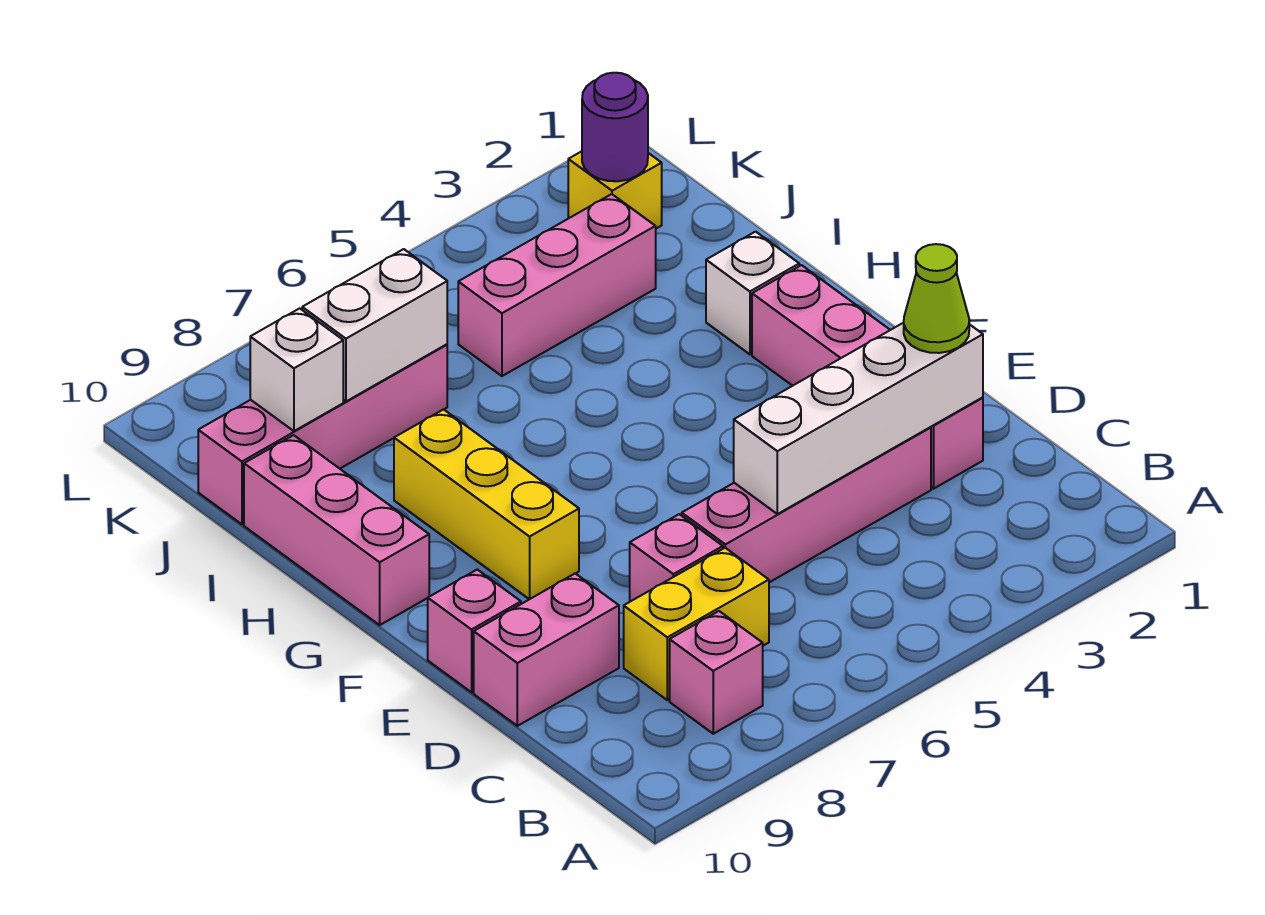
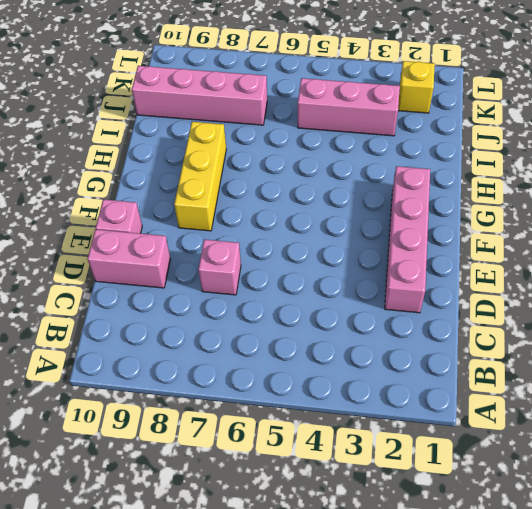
none -> pink 1x1 brick [670,611,763,734]
none -> yellow 1x2 brick [624,548,769,700]
none -> pink 1x4 brick [682,427,931,582]

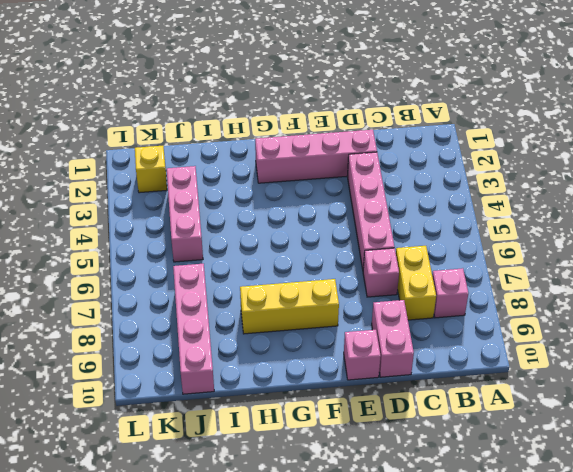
none -> pink 1x3 brick [244,435,429,625]
none -> white 1x1 brick [706,232,799,354]
none -> white 1x4 brick [734,323,983,514]

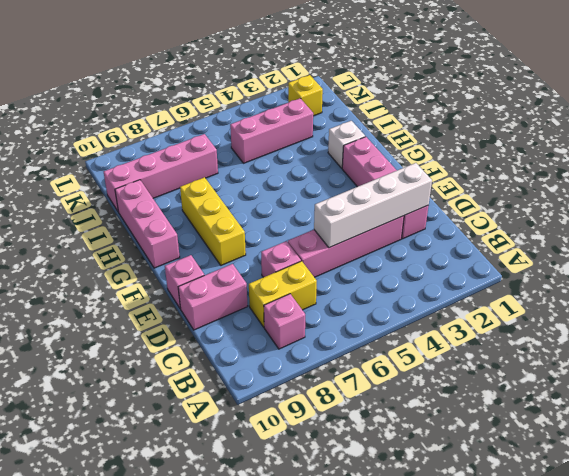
none -> white 1x2 brick [302,249,447,401]
none -> white 1x1 brick [250,308,343,431]
none -> purple 1x1 round brick [582,73,648,181]

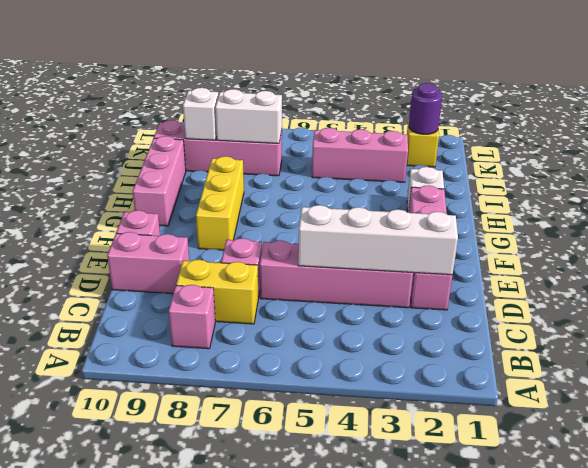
none -> lime 1x1 cone [904,244,969,353]

